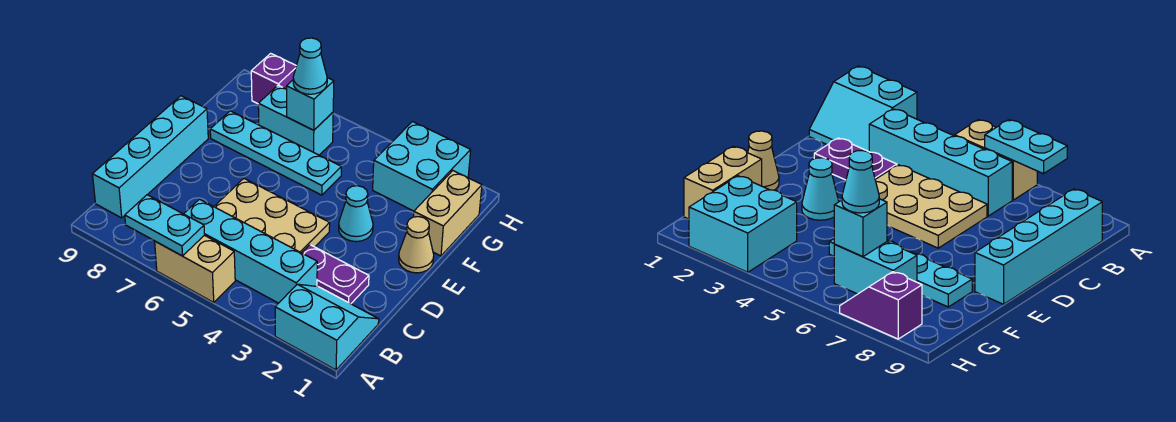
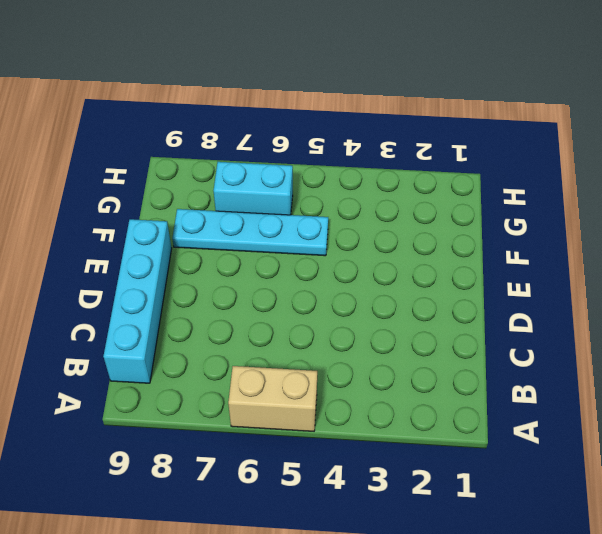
none -> cyan 2x2 slope [275,284,379,370]
none -> cyan 1x4 brick [184,199,317,303]
none -> purple 1x2 plate [302,245,369,304]

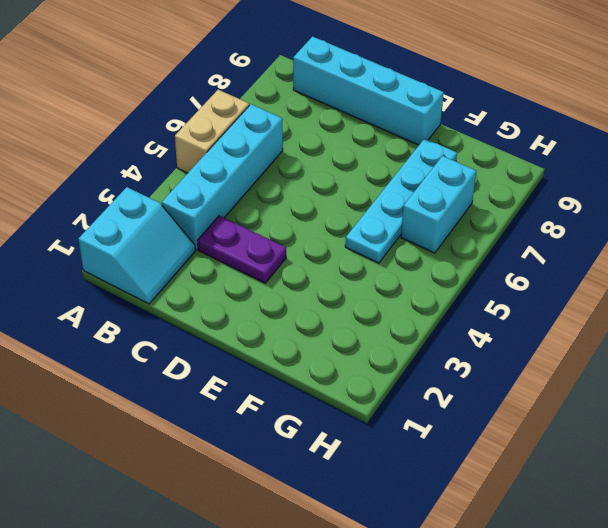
purple 1x2 plate [198,216,286,283] -> purple 1x2 plate turned to [302,245,369,304]
none -> tan 2x3 plate [214,179,330,253]
none -> tan 1x1 cone [399,217,434,273]
none -> cyan 1x1 cone [339,186,373,242]

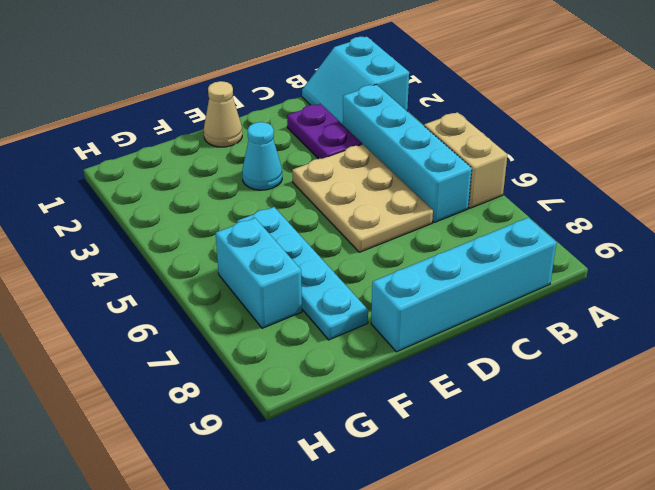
none -> tan 1x2 brick [414,171,482,256]
none -> cyan 2x2 brick [373,122,471,211]
none -> purple 1x2 slope [251,53,296,104]

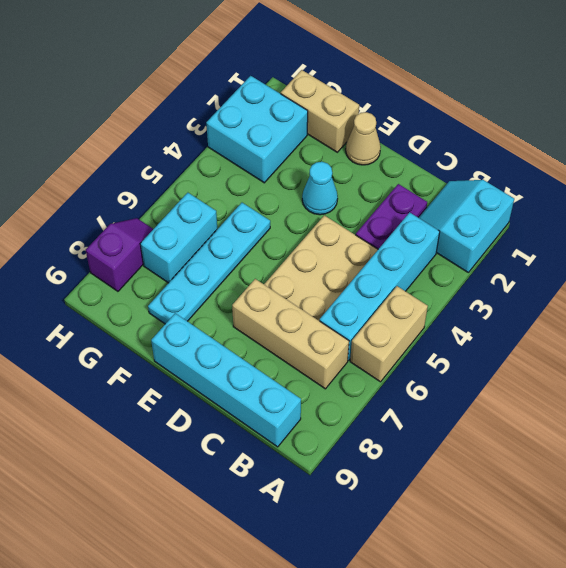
tan 1x3 brick [232,279,349,389] -> none
none -> cyan 1x2 plate [125,195,205,256]
none -> cyan 1x1 brick [286,78,334,130]
none -> cyan 1x1 cone [293,38,327,94]

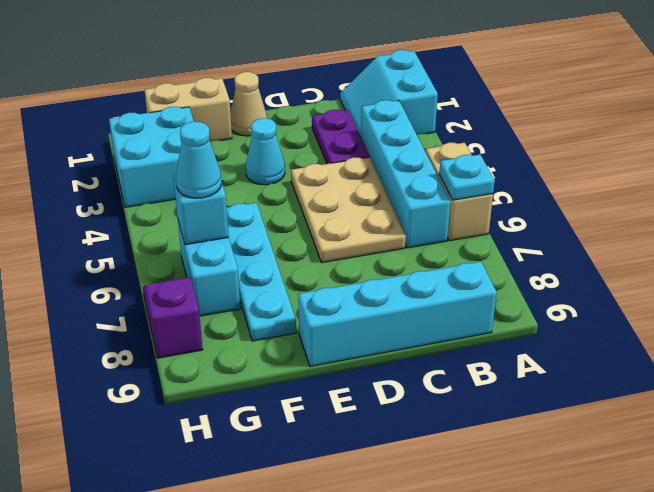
cyan 1x1 plate [439,155,495,200] -> cyan 1x2 plate [125,195,205,256]

